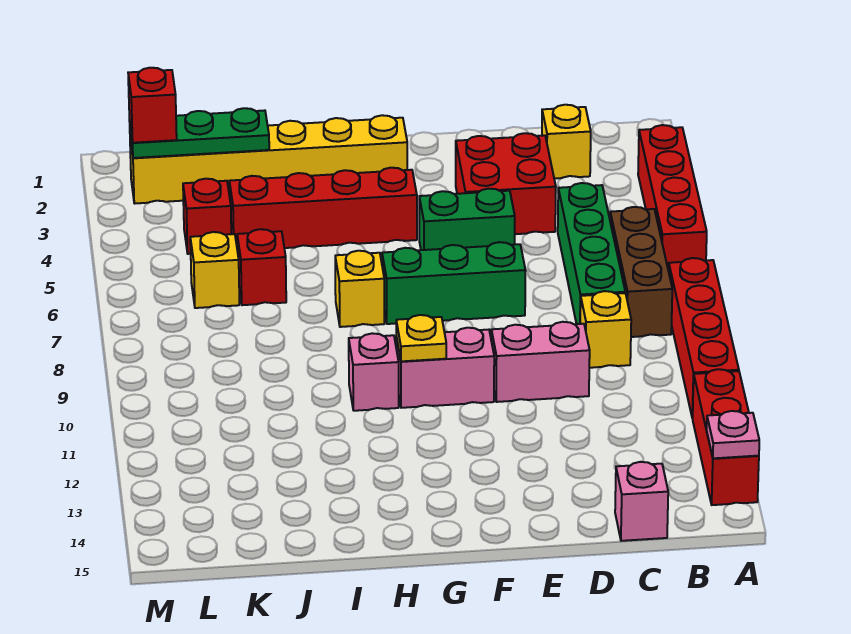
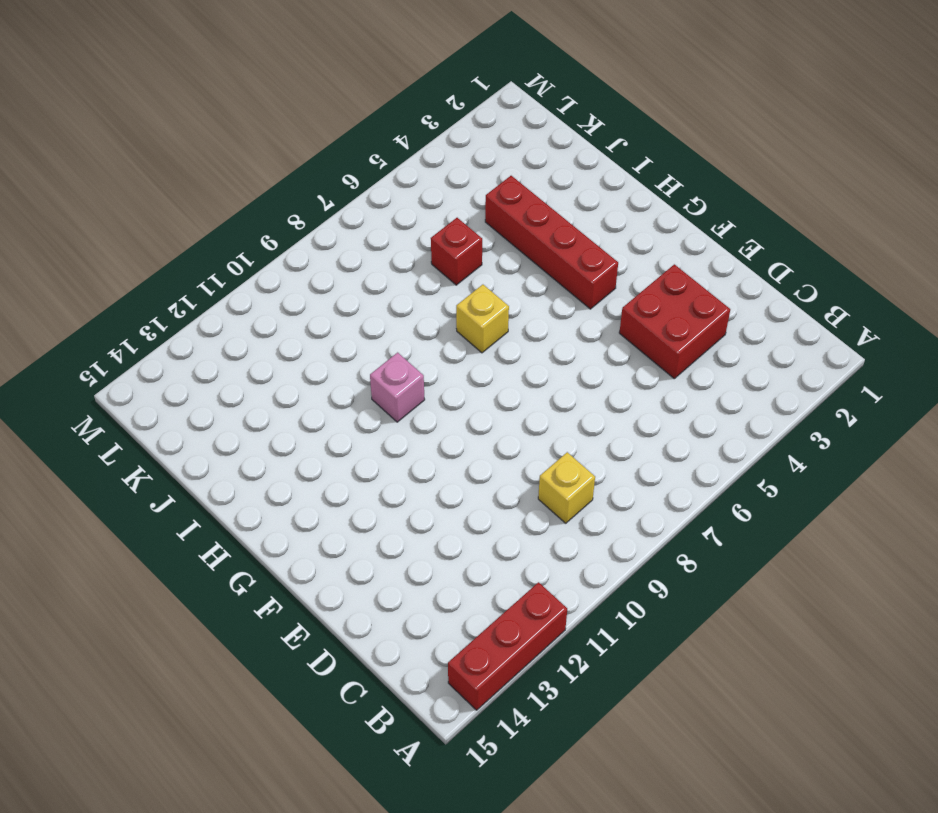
none -> red 1x4 brick [638,125,707,271]
none -> red 1x4 brick [669,258,739,418]
none -> brown 1x3 brick [610,207,672,337]

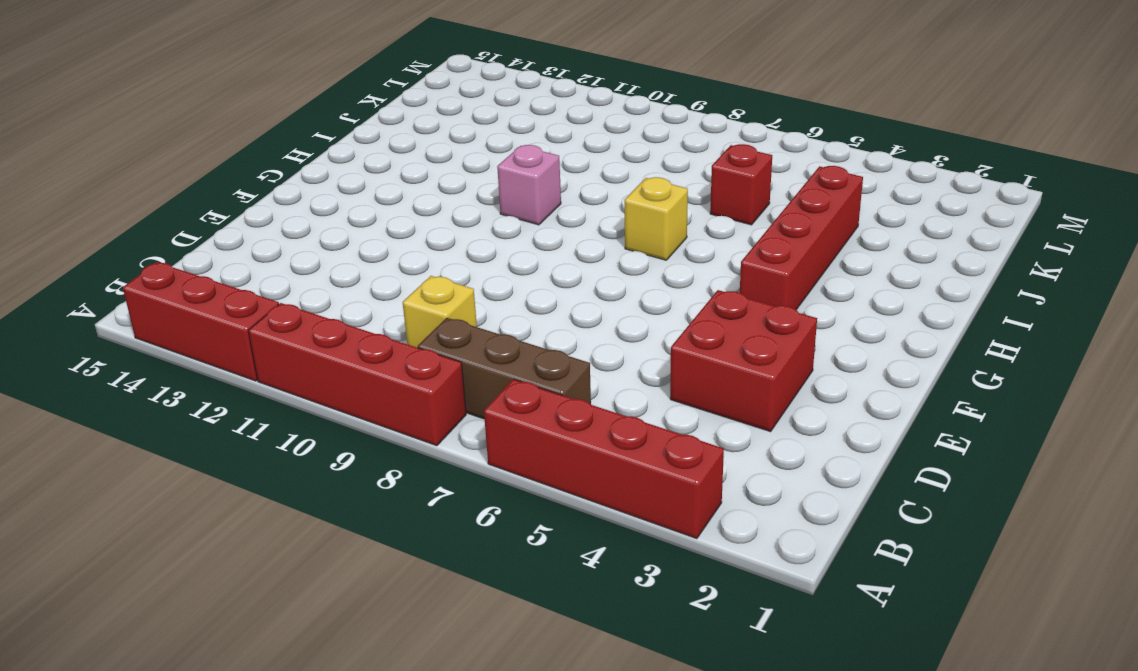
none -> yellow 1x1 brick [542,105,591,179]
none -> green 1x4 brick [558,183,625,324]
none -> pink 1x1 brick [615,462,668,541]

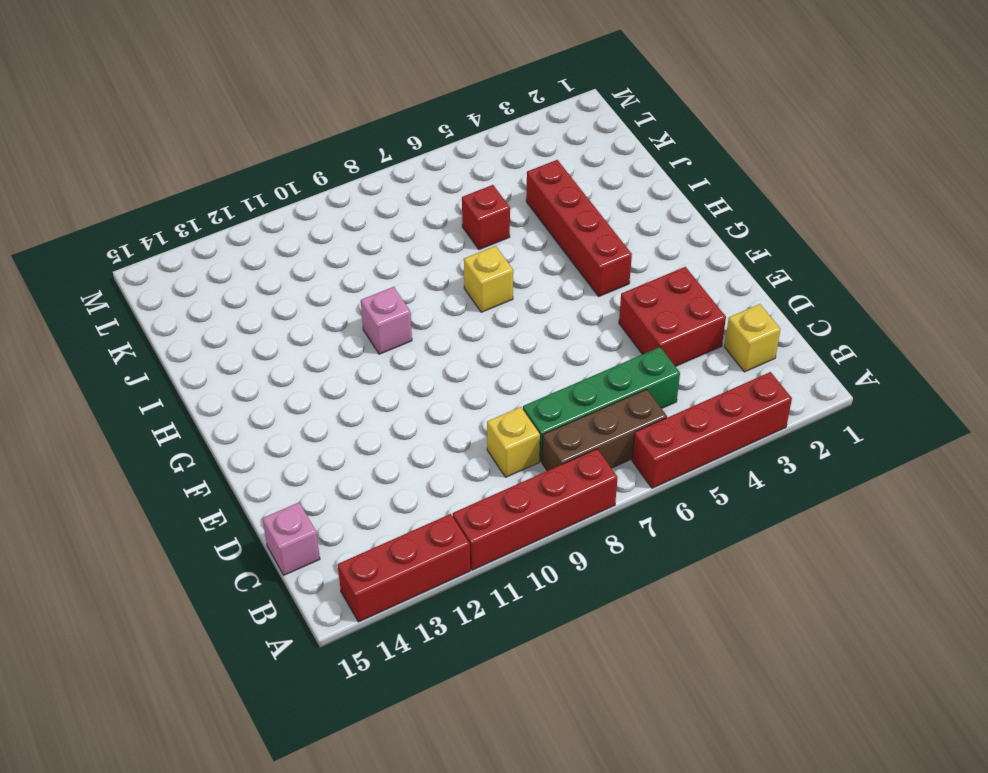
none -> pink 1x2 brick [491,322,590,402]
none -> green 1x2 brick [419,189,515,250]
none -> green 1x3 brick [382,242,526,324]

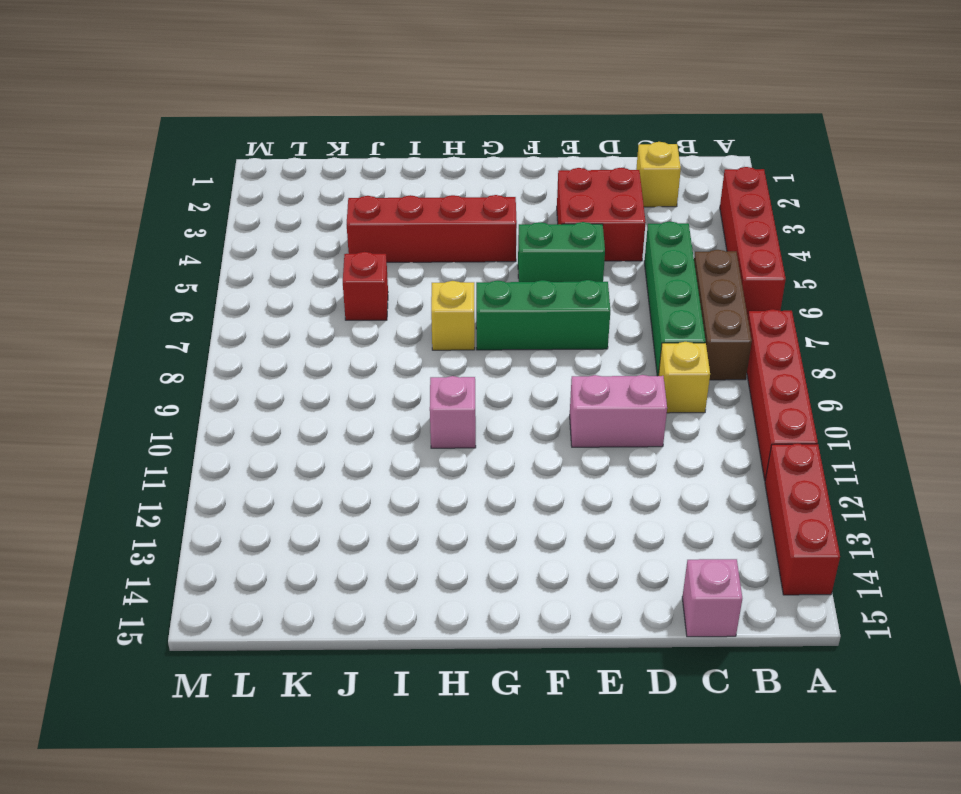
none -> pink 1x2 brick [396,328,494,408]
none -> yellow 1x6 brick [130,115,407,203]
none -> red 1x1 brick [183,179,231,254]

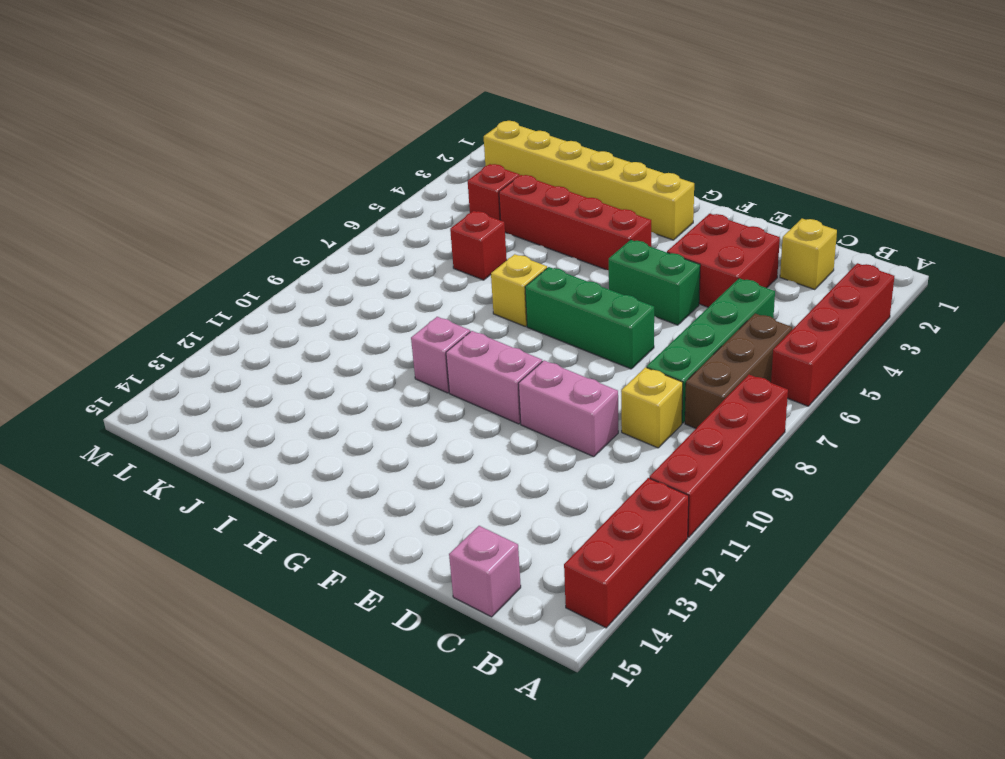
none -> yellow 1x1 brick [190,232,239,308]
none -> pink 1x1 plate [707,411,759,458]
none -> yellow 1x1 plate [396,315,446,361]

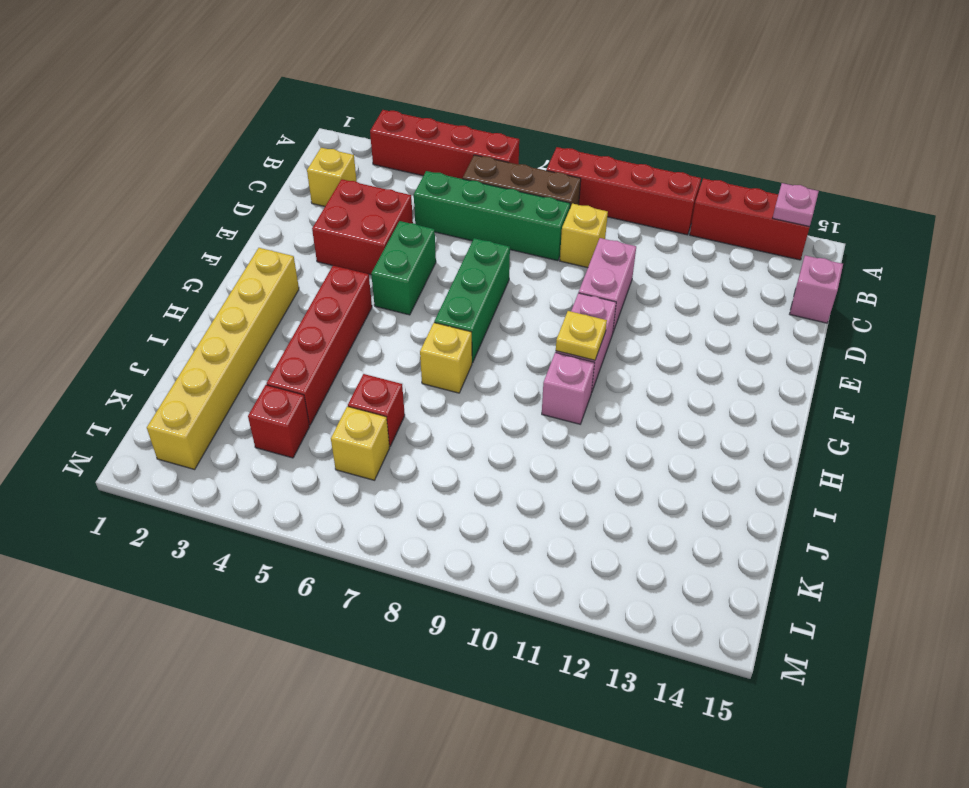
none -> green 1x3 plate [129,108,269,158]
none -> red 1x1 brick [128,68,177,143]

